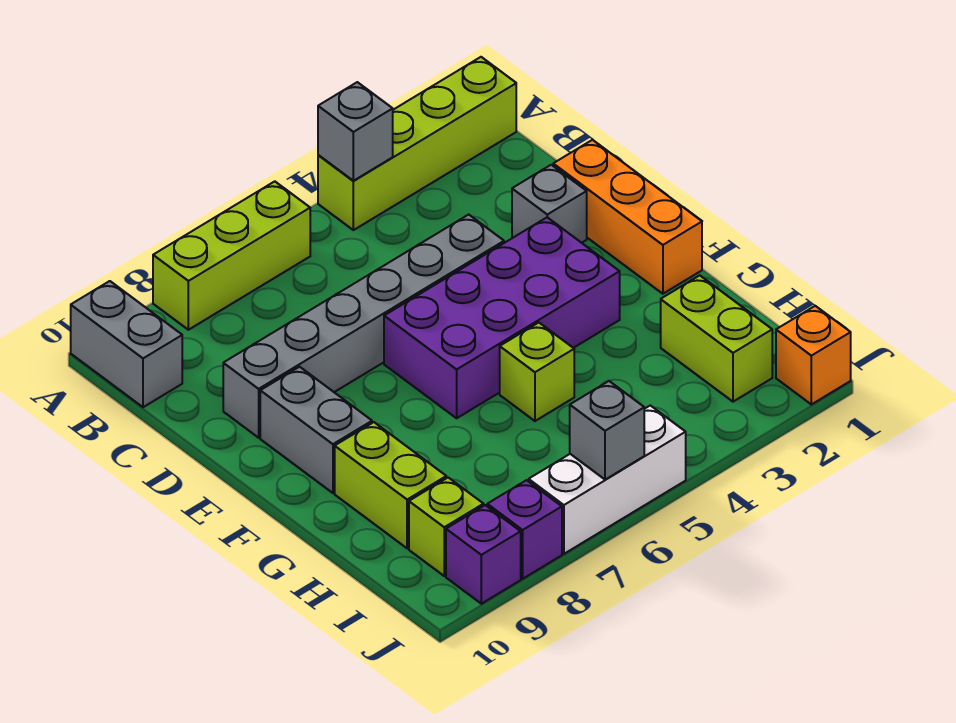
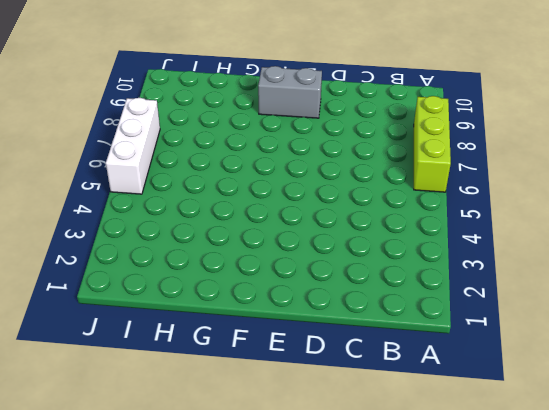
none -> lime 1x4 brick [318,57,516,230]
none -> grey 1x2 brick [71,281,182,407]
none -> orange 1x3 brick [553,140,702,294]

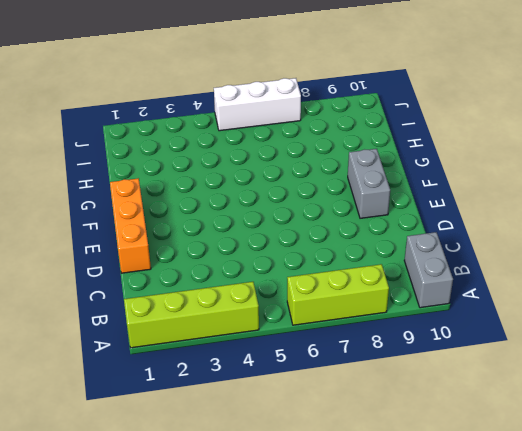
none -> grey 1x1 brick [512,165,587,243]
none -> grey 1x6 brick [223,215,504,438]
none -> purple 2x4 brick [384,217,620,418]

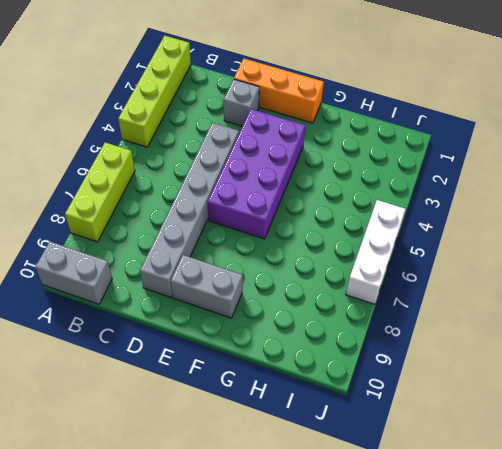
none -> lime 1x1 brick [500,323,574,421]
none -> lime 1x2 brick [335,422,446,548]
none -> lime 1x2 brick [661,275,772,402]

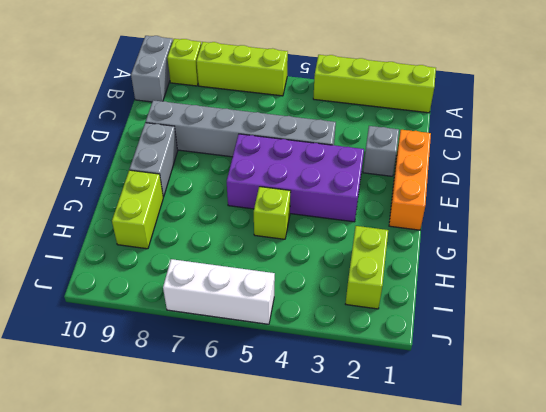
lime 1x1 brick [167,39,201,86] -> lime 1x1 brick moved to [409,478,484,576]
none -> orange 1x1 brick [776,306,851,404]
none -> purple 1x1 brick [487,480,562,579]
none -> purple 1x1 brick [446,505,521,604]

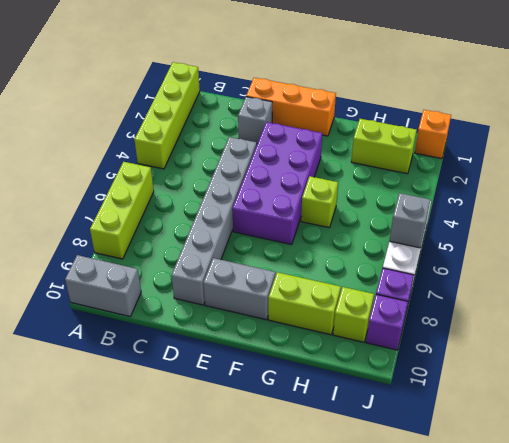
none -> grey 1x1 brick [318,82,393,181]

